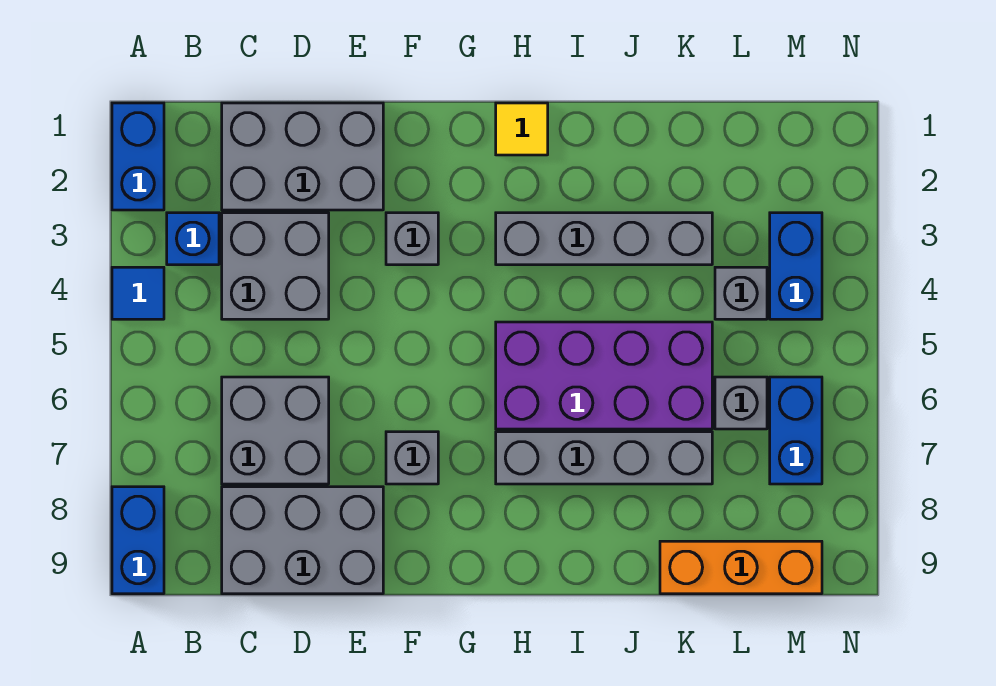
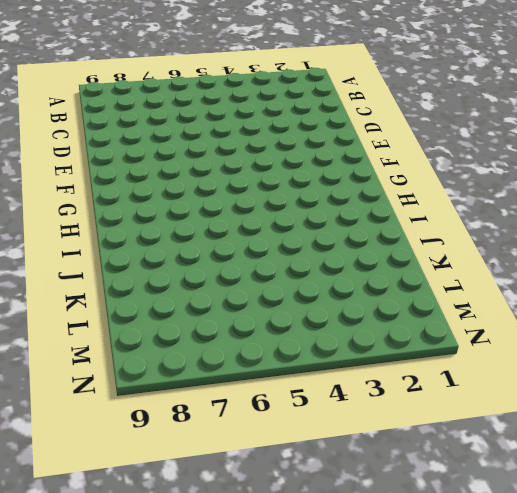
none -> blue 1x2 brick [112,103,164,210]
none -> blue 1x1 tile [112,267,164,319]
none -> blue 1x2 brick [112,487,164,594]

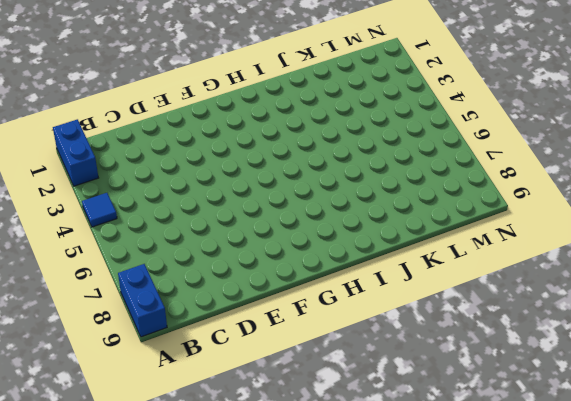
none -> blue 1x1 brick [167,213,219,265]
none -> grey 2x3 brick [222,103,383,210]
none -> grey 2x2 brick [222,213,329,319]

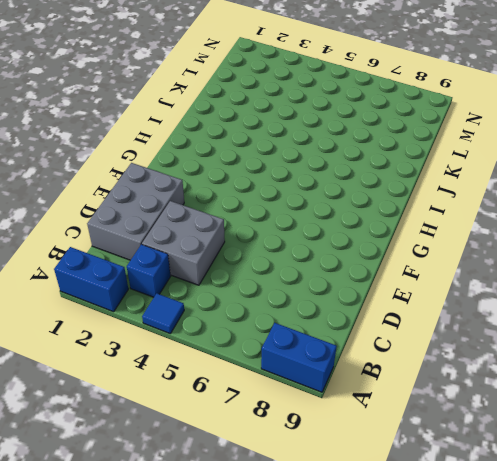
none -> grey 2x2 brick [222,377,329,484]
none -> grey 2x3 brick [222,487,383,594]
none -> grey 1x1 brick [386,213,438,265]

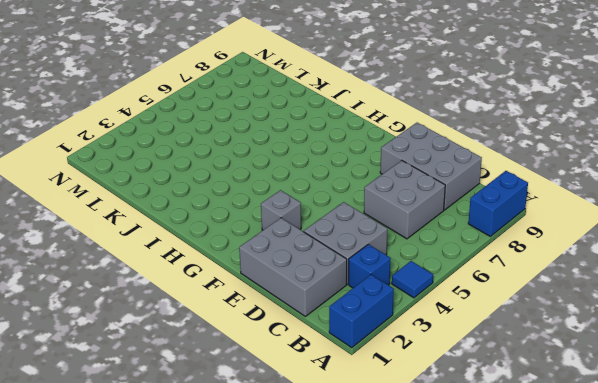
none -> grey 1x1 brick [386,432,438,484]
none -> yellow 1x1 tile [496,103,548,155]
none -> grey 1x4 brick [496,213,712,265]

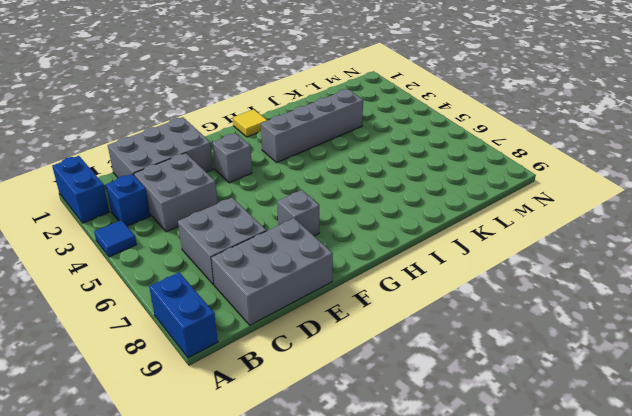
none -> purple 2x4 brick [496,322,712,429]
none -> grey 1x4 brick [496,432,712,484]
none -> orange 1x3 brick [660,541,822,594]

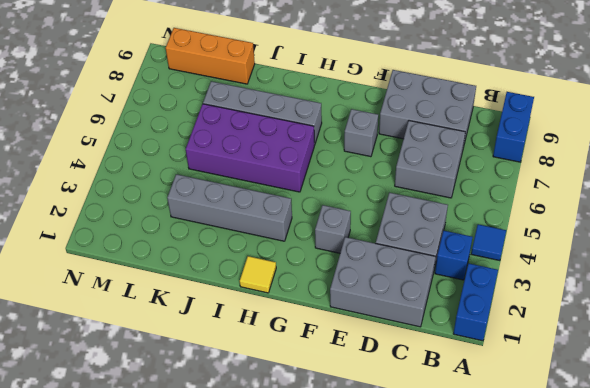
none -> grey 1x1 brick [715,267,767,319]
none -> grey 1x1 brick [715,377,767,429]
none -> blue 1x2 brick [770,213,822,319]

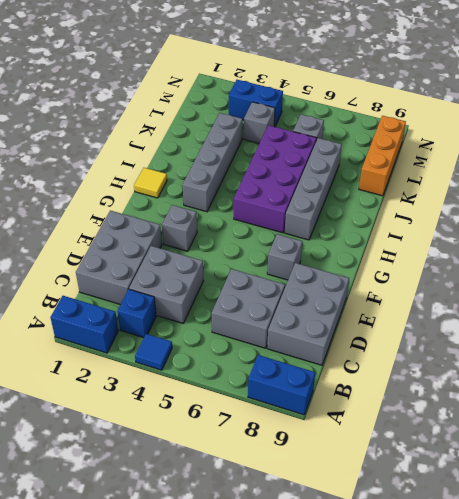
none -> blue 1x2 brick [770,377,822,484]

